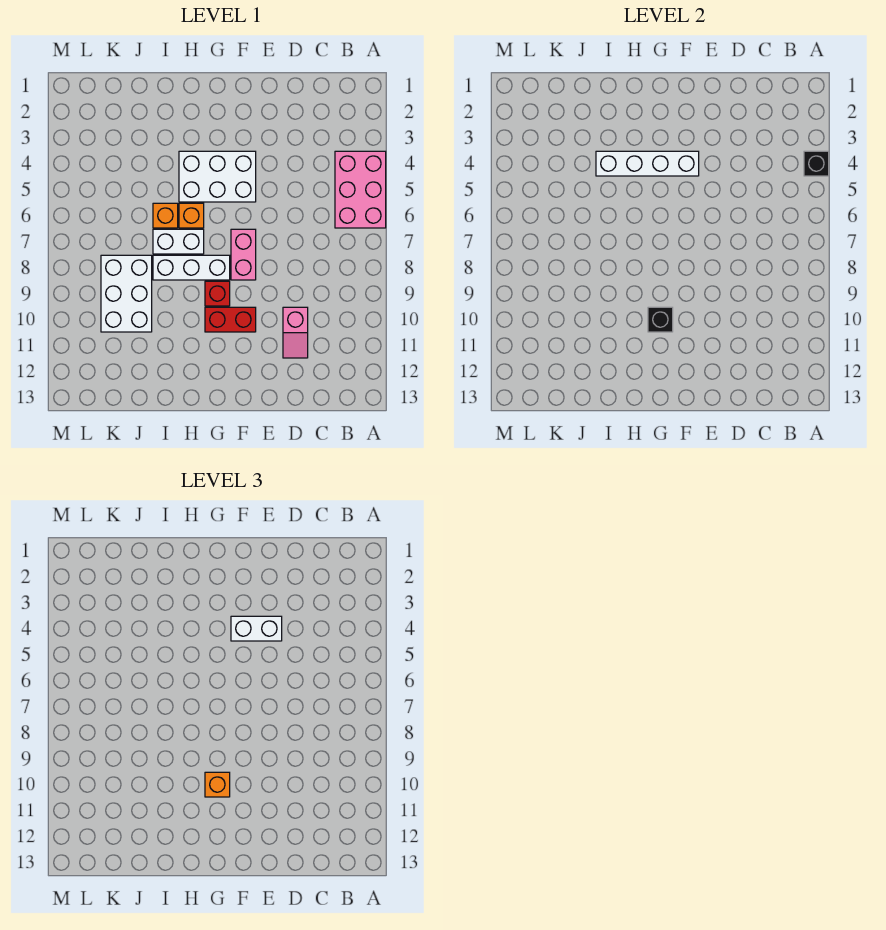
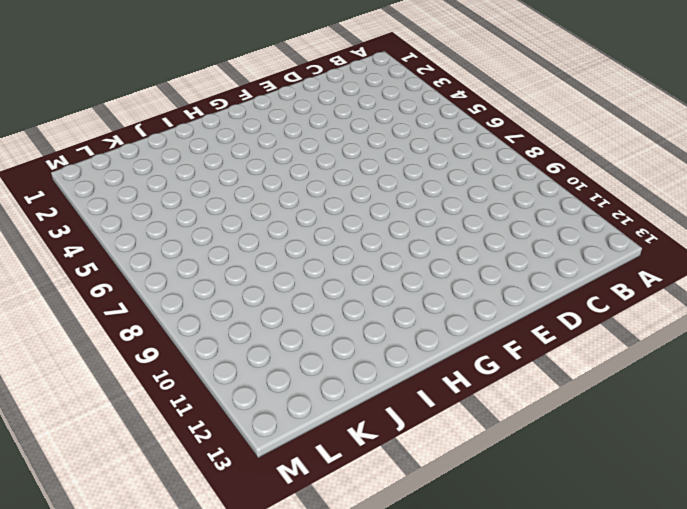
none -> pink 2x3 brick [335,151,386,228]
none -> pink 1x2 slope [283,307,308,358]
none -> white 2x3 brick [179,151,256,202]

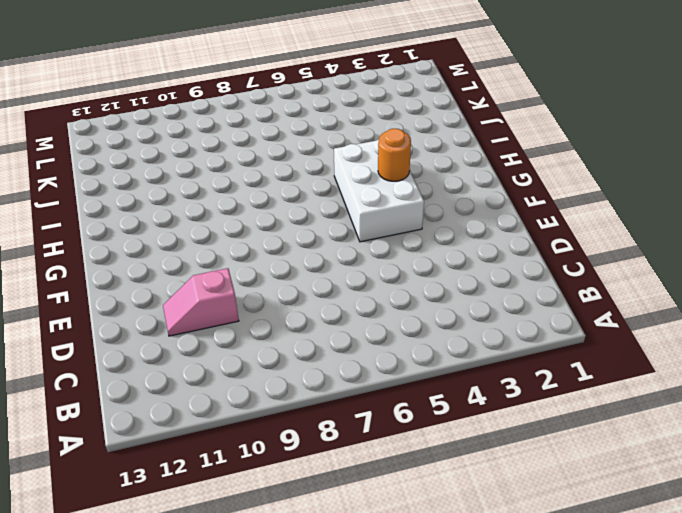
orange 1x1 round brick [378,129,411,181] -> white 1x4 brick [596,151,699,176]
none -> pink 2x3 brick [335,151,386,228]
none -> pink 1x2 brick [231,229,256,280]
none -> red 1x2 brick [205,307,256,332]

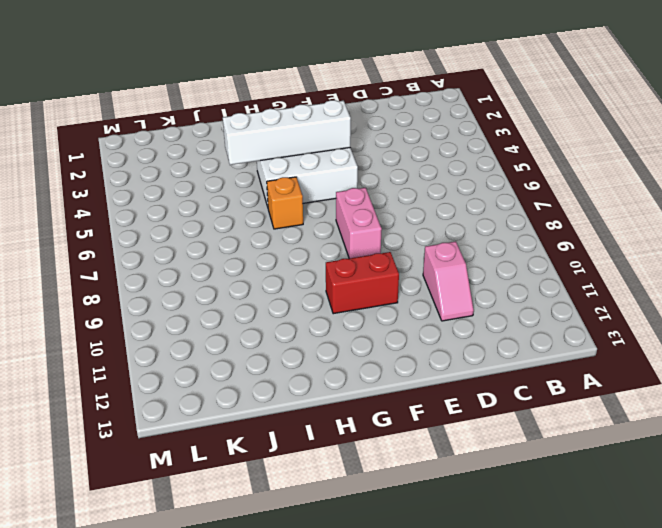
none -> pink 2x3 brick [335,151,386,228]
none -> white 1x3 brick [153,255,230,280]
none -> red 1x1 brick [205,281,230,306]

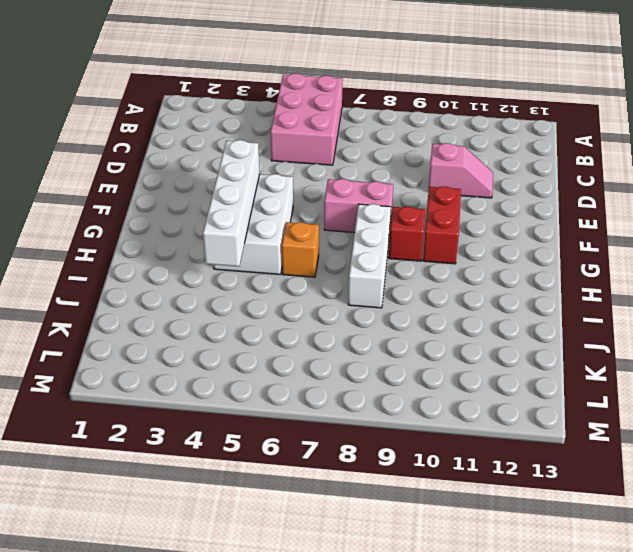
pink 2x3 brick [271,73,343,165] -> pink 2x3 brick turned to [335,151,386,228]
none -> white 1x2 brick [153,229,204,254]
none -> orange 1x1 brick [153,203,178,228]
none -> white 2x3 brick [101,255,152,332]

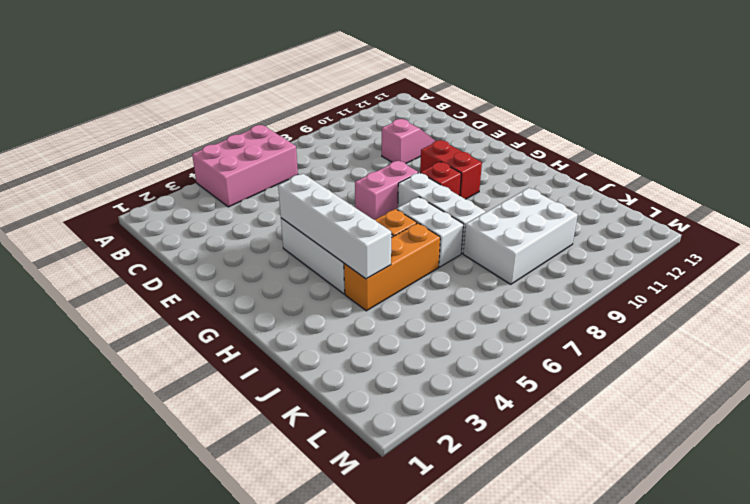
orange 1x3 brick [344,223,440,311] -> orange 1x1 brick [153,203,178,228]
none -> black 1x1 brick [804,151,829,176]
none -> black 1x1 brick [648,307,673,332]
none -> white 1x2 brick [231,616,282,641]

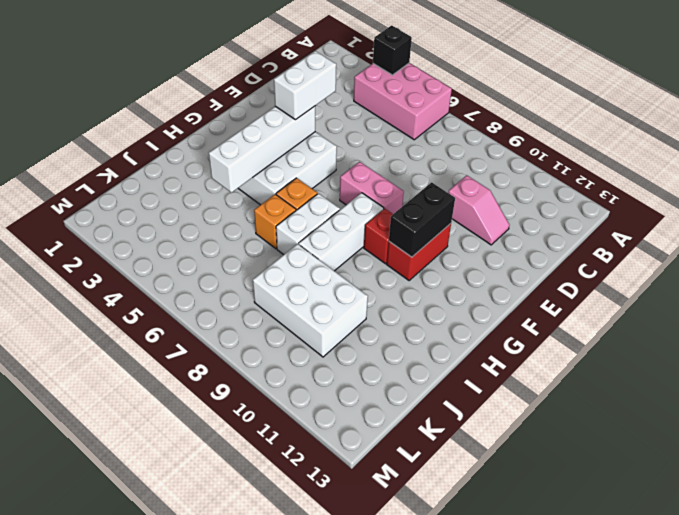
black 1x2 brick [389,182,455,257] -> black 1x1 brick [648,307,673,332]
none -> orange 1x1 brick [205,772,230,797]

